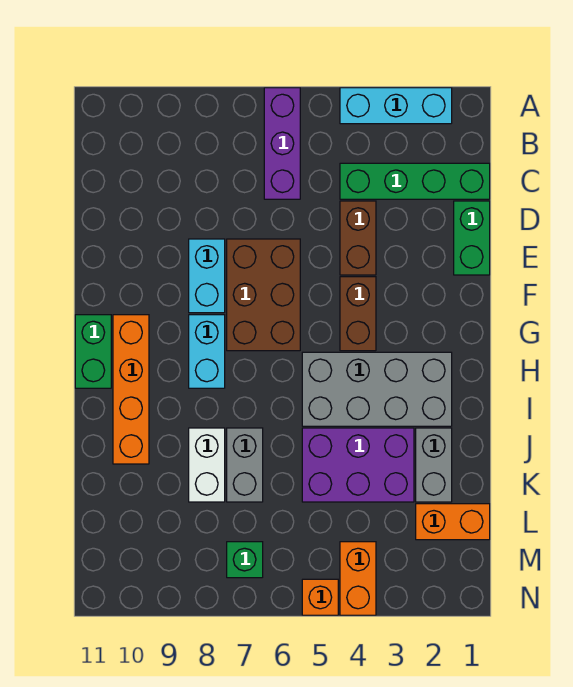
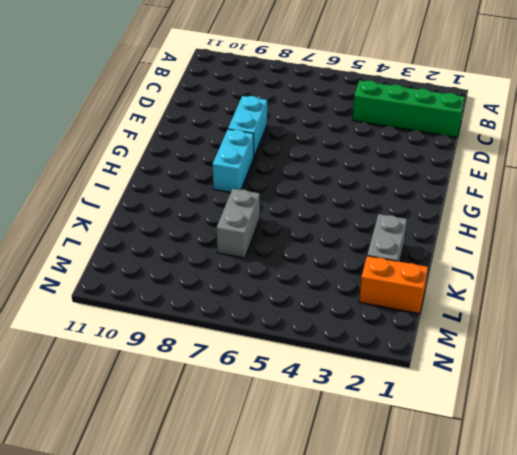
none -> cyan 1x3 brick [340,88,452,124]
none -> purple 1x3 brick [264,88,300,199]
none -> green 1x2 brick [454,201,490,275]

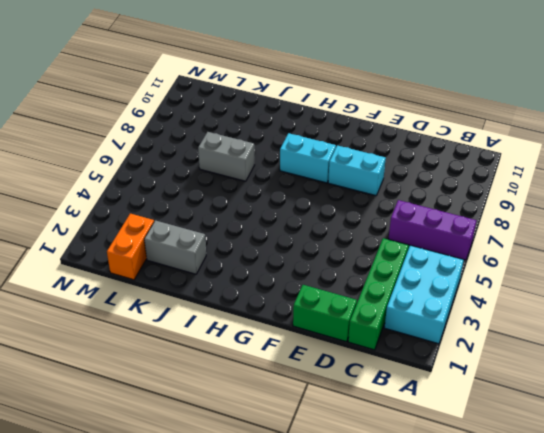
cyan 2x3 brick [384,245,463,344] -> cyan 1x3 brick [340,88,452,124]
none -> brown 1x2 brick [340,201,376,275]
none -> brown 2x3 brick [227,239,300,351]
none -> brown 1x2 brick [340,277,376,351]

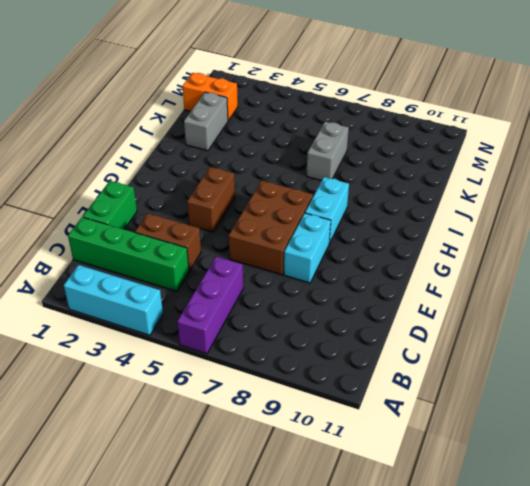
brown 1x2 brick [135,213,201,271] -> brown 1x2 brick turned to [340,201,376,275]
none -> orange 1x4 brick [113,315,149,464]
none -> green 1x2 brick [75,315,111,388]
none -> grey 2x4 brick [302,352,452,426]

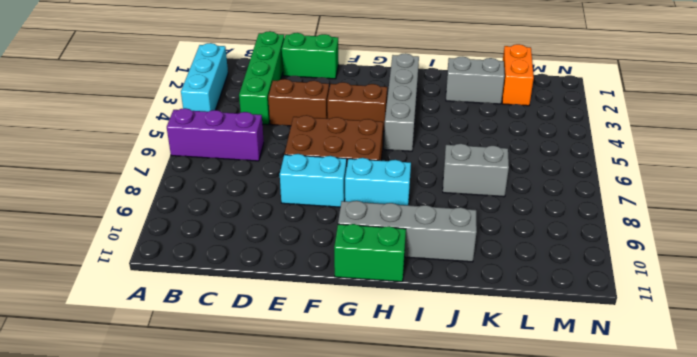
grey 1x4 brick [338,201,477,262] -> orange 1x4 brick [113,315,149,464]
grey 1x4 brick [384,53,419,151] -> grey 2x4 brick [302,352,452,426]
none -> purple 2x3 brick [302,428,414,502]
none -> white 1x2 brick [189,428,225,502]
none -> orange 1x2 brick [340,542,376,615]

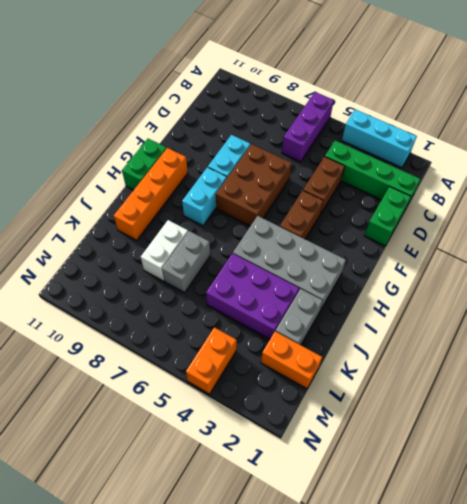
none -> green 1x1 brick [227,542,263,578]
none -> orange 1x1 brick [302,579,338,615]

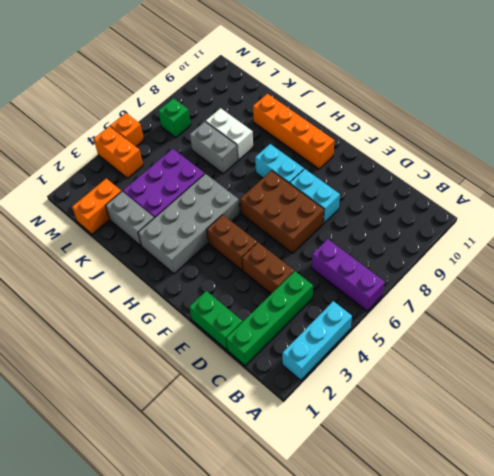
none -> green 1x2 brick [75,315,111,388]

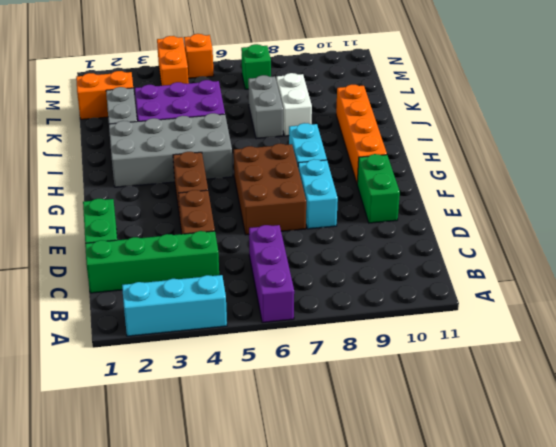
green 1x2 brick [357,154,400,223] -> green 1x2 brick moved to [75,315,111,388]

